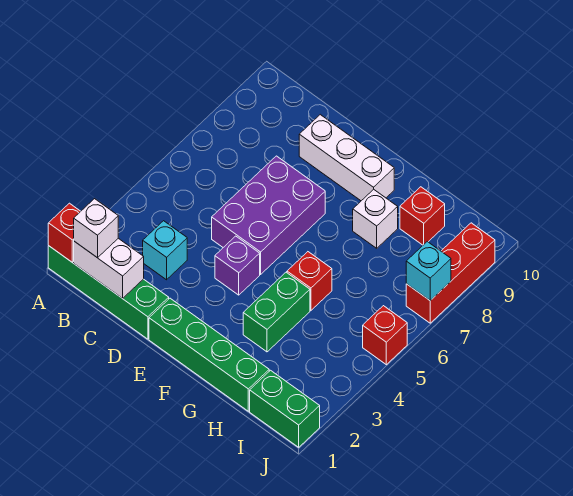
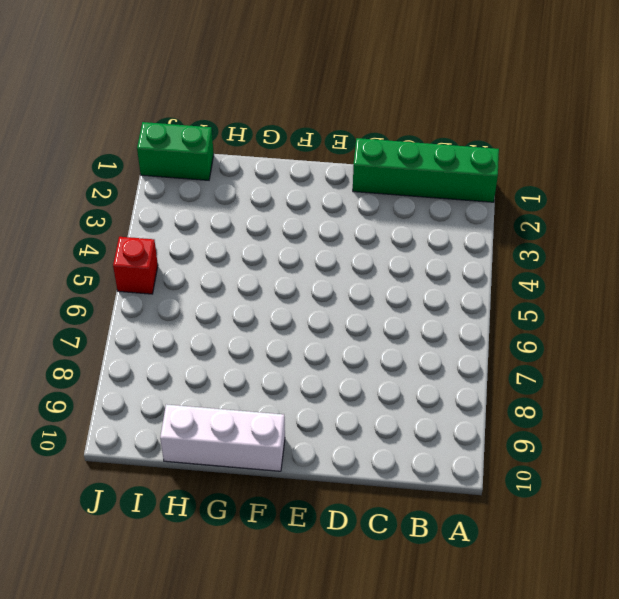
white 1x3 brick [160,404,285,471] -> white 1x3 brick moved to [299,115,394,201]
none -> cyan 1x1 brick [143,221,187,280]
none -> purple 2x3 brick [212,156,325,274]
none -> green 1x4 brick [149,298,269,411]

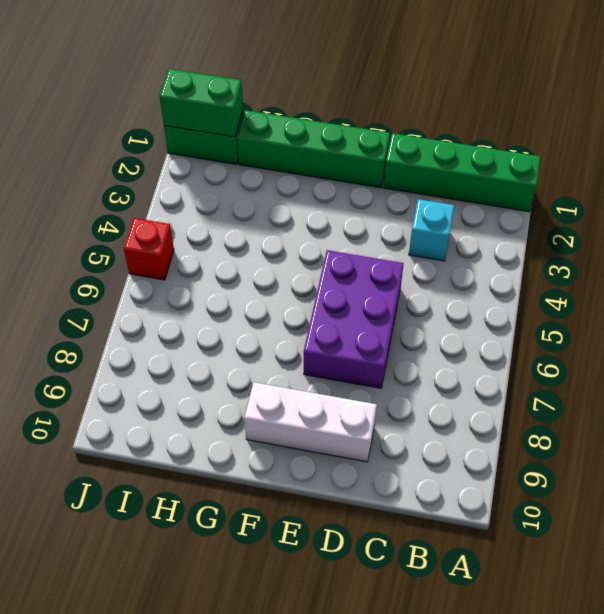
green 1x2 brick [160,69,243,137] -> green 1x2 brick turned to [243,272,310,352]
none -> purple 1x1 brick [215,236,260,295]
none -> red 1x1 brick [287,252,332,310]
none -> white 1x1 brick [353,189,398,248]

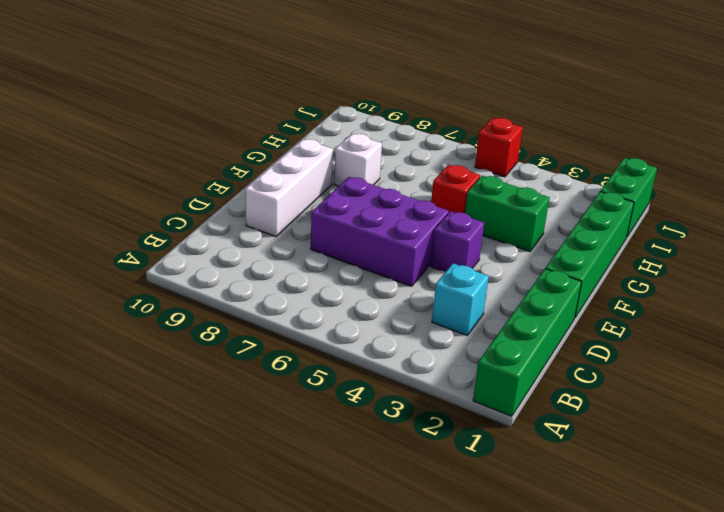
none -> red 1x1 brick [400,187,445,245]
none -> red 1x3 brick [406,223,495,323]
none -> red 1x1 brick [48,203,81,262]

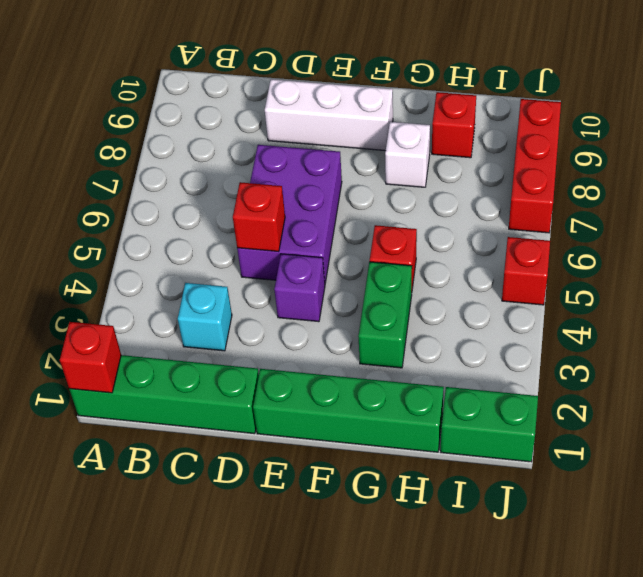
red 1x1 brick [233,182,285,252] -> none
none -> white 1x2 brick [74,238,144,298]
none -> cyan 1x1 brick [406,242,451,301]
none -> white 1x1 brick [74,199,118,258]

